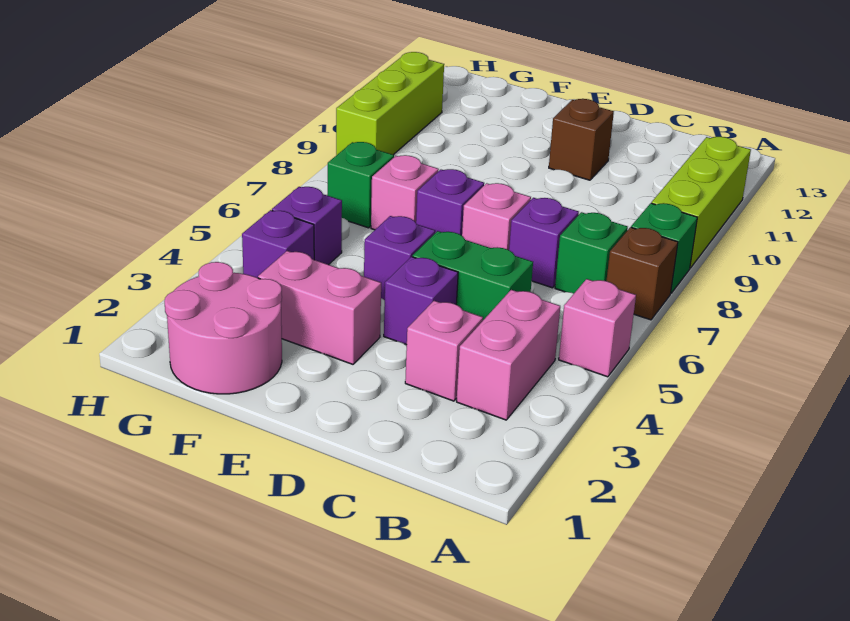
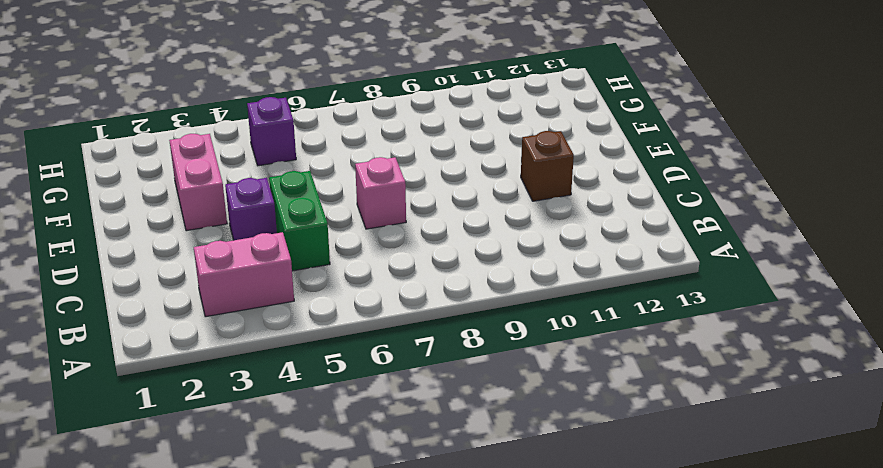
none -> pink 1x1 brick [559,279,636,377]
none -> brown 1x1 brick [607,227,678,320]
none -> green 1x1 brick [631,203,697,293]

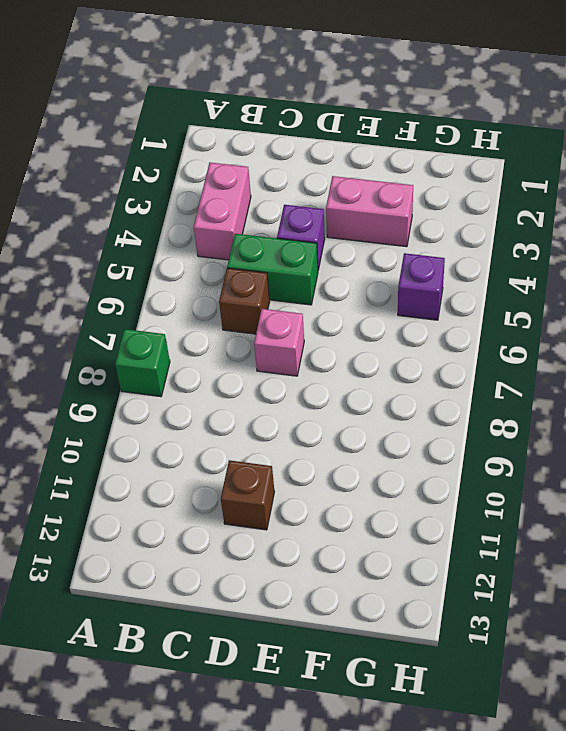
brown 1x1 brick [219,268,270,334] -> brown 1x1 brick moved to [607,227,678,320]
none -> pink 1x1 brick [559,279,636,377]
none -> lime 1x3 brick [652,137,751,268]
none -> green 1x1 brick [555,212,628,293]

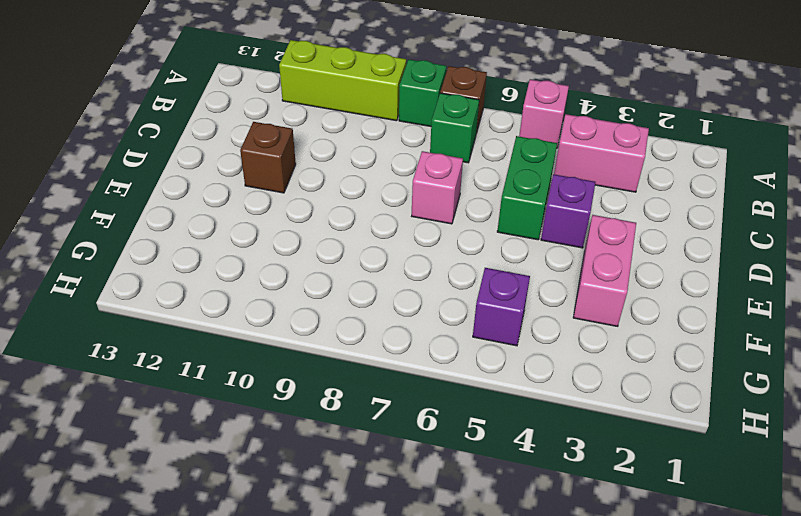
none -> pink 1x1 brick [405,301,483,401]
none -> purple 1x1 brick [509,198,579,288]
none -> purple 1x1 brick [364,216,435,300]

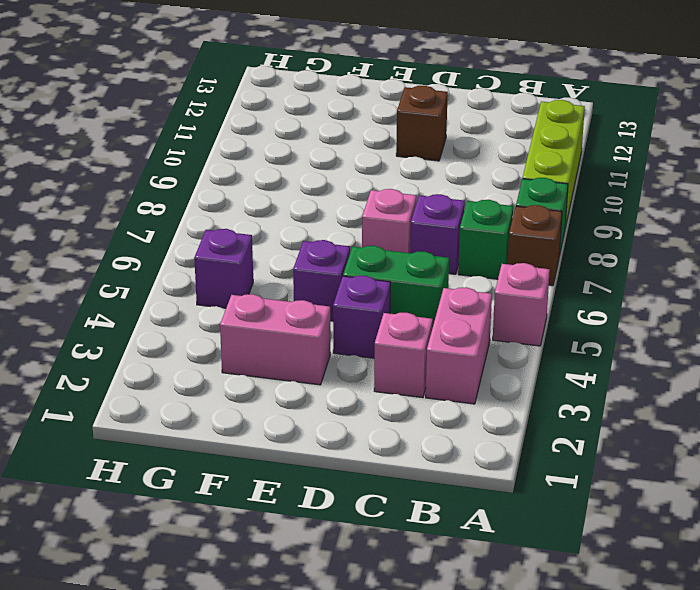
none -> purple 1x1 brick [416,169,484,236]
none -> pink 2x2 round brick [164,262,282,394]
none -> pink 1x1 brick [371,155,439,230]

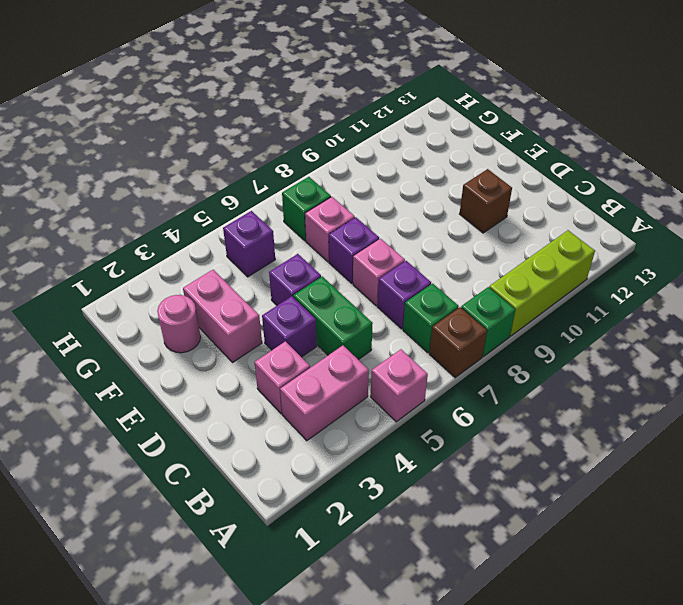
pink 1x1 round brick [157,295,201,353] -> pink 2x2 round brick [164,262,282,394]
none -> purple 1x1 brick [242,210,314,278]
none -> lime 1x3 brick [336,52,444,155]

